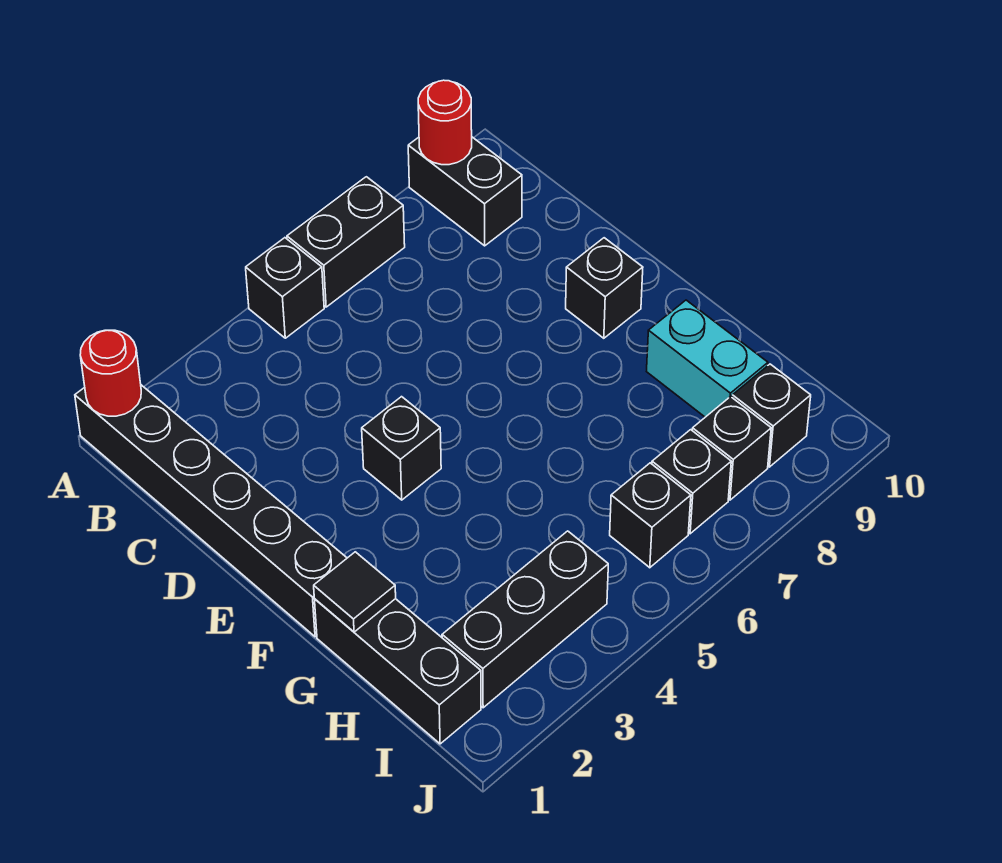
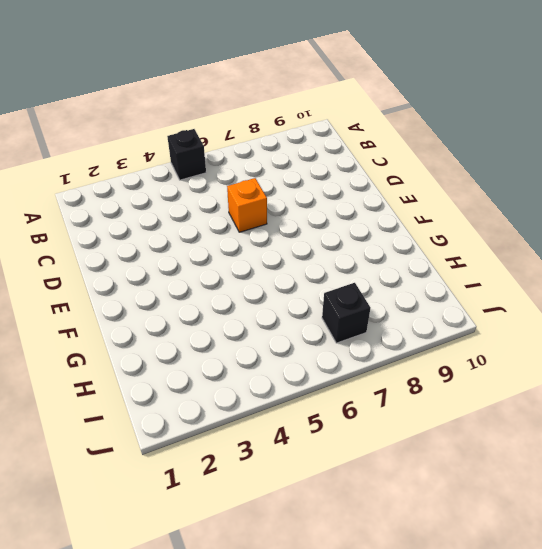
orange 1x1 brick [227,178,267,232] -> none
none -> black 1x6 brick [75,385,347,637]
none -> black 1x2 brick [287,177,405,307]
none -> black 1x2 brick [408,137,522,246]

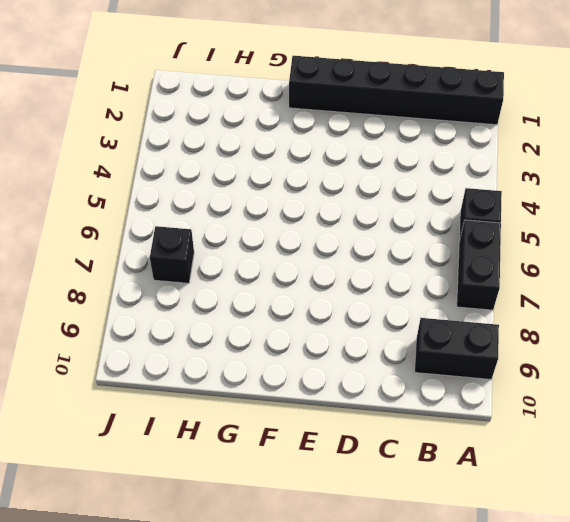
none -> black 1x1 brick [362,397,441,500]
none -> black 1x1 brick [566,238,643,338]
none -> black 1x3 brick [315,599,481,744]

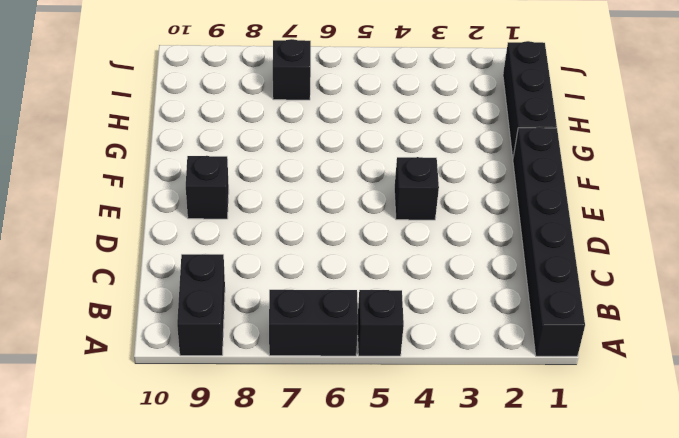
none -> cyan 1x2 brick [647,300,768,417]
none -> black 1x3 brick [442,531,608,708]
none -> black 1x1 brick [610,463,691,568]

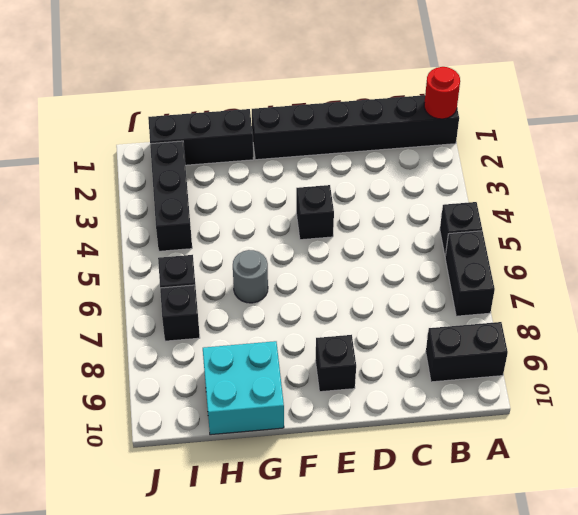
grey 1x1 round brick [233,250,268,303] -> none
cyan 2x2 brick [203,341,284,435] -> cyan 1x2 brick [647,300,768,417]
none -> black 1x1 brick [692,397,771,500]
none -> black 1x1 brick [732,364,811,467]
none -> red 1x1 round brick [418,80,472,165]

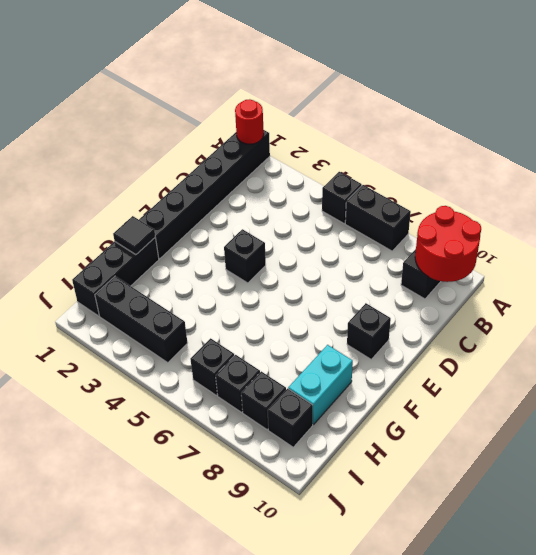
red 2x2 round brick [415,206,481,282] -> red 1x1 round brick [418,80,472,165]

